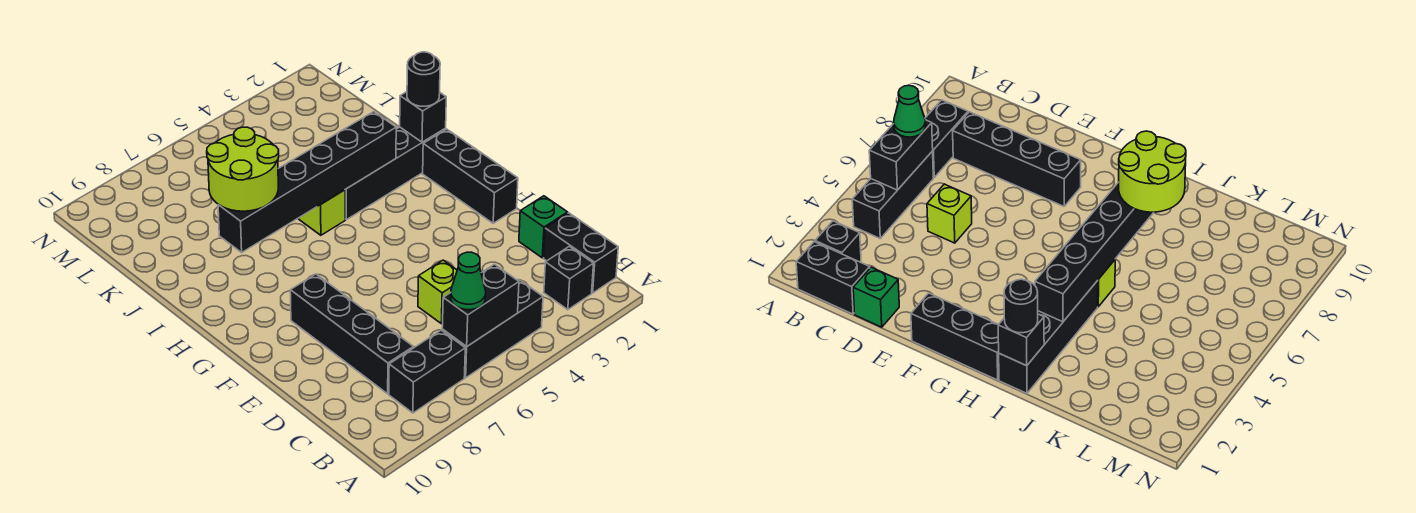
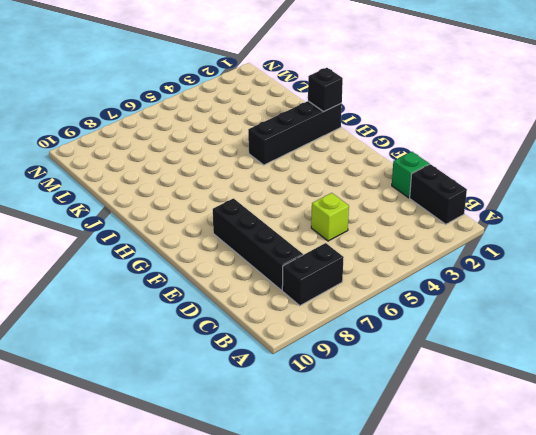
none -> black 1x1 brick [544,246,594,310]
none -> black 1x3 brick [442,279,543,378]
none -> black 1x3 brick [423,129,518,223]

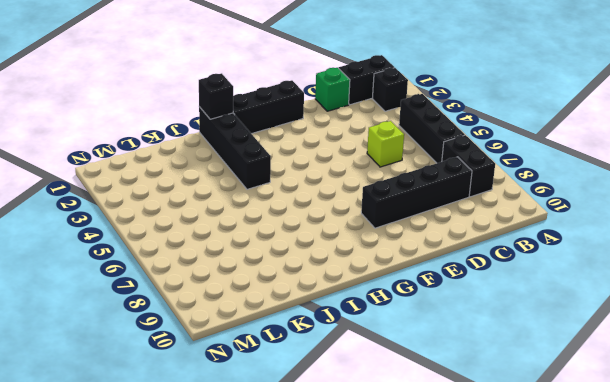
none -> lime 1x1 brick [299,190,345,235]
none -> black 1x2 brick [442,264,519,347]
none -> black 1x6 brick [218,112,396,252]

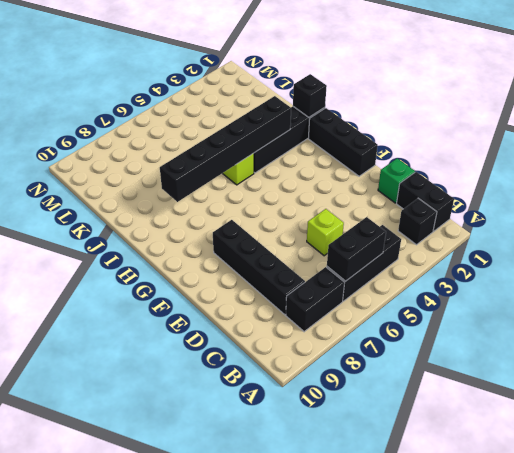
none -> green 1x1 cone [451,252,486,310]
none -> black 1x1 round brick [407,52,440,106]
none -> lime 2x2 round brick [207,127,279,211]

